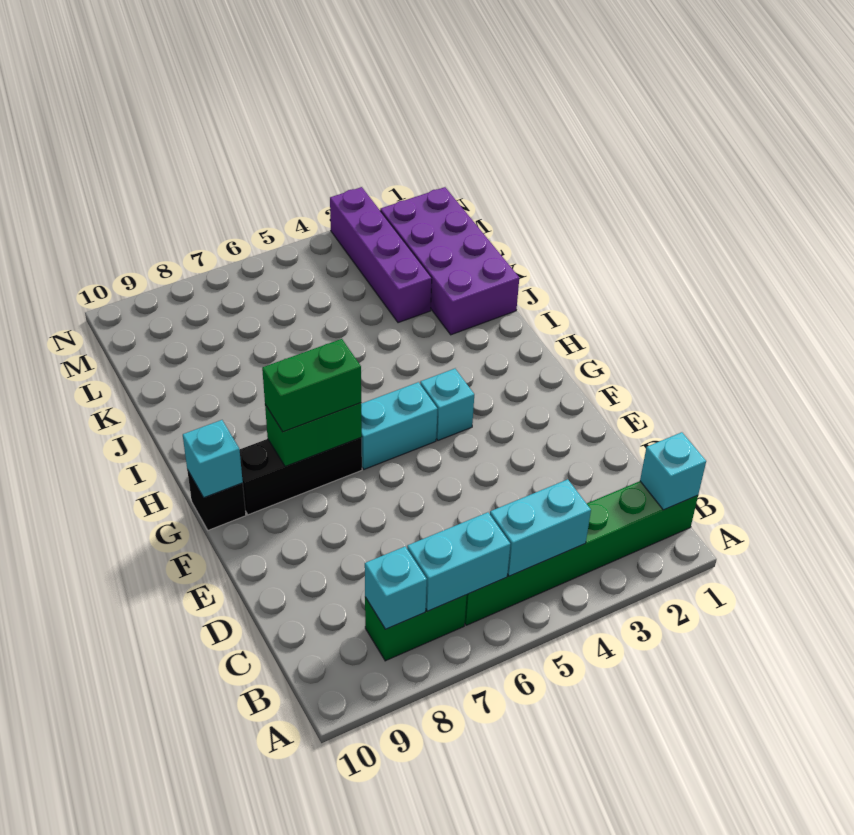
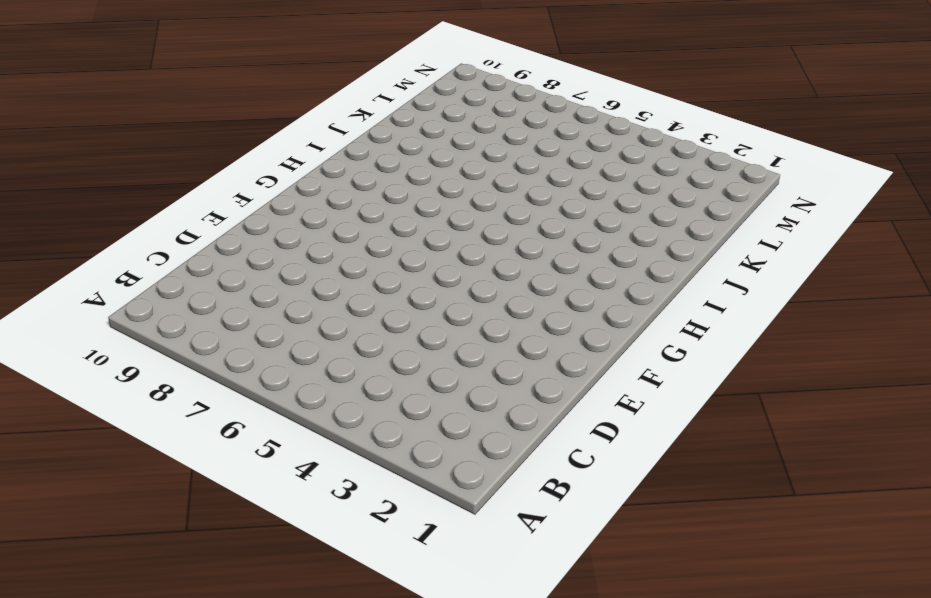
none -> green 1x6 brick [465,481,698,625]
none -> green 1x2 brick [365,595,467,661]
none -> cyan 1x1 brick [420,368,474,440]

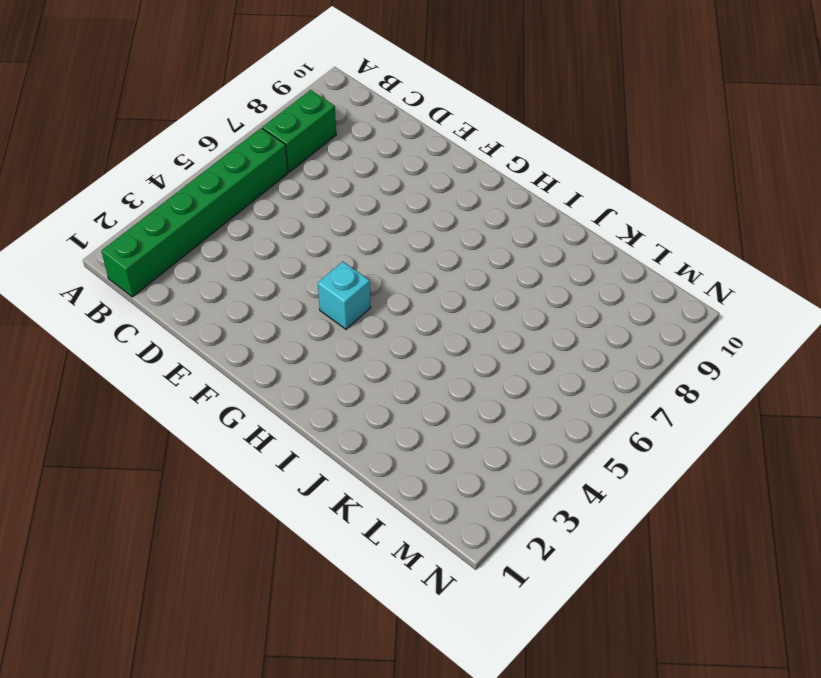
none -> cyan 1x2 brick [361,382,437,469]
none -> black 1x3 brick [240,438,362,515]
none -> black 1x1 brick [187,470,246,530]

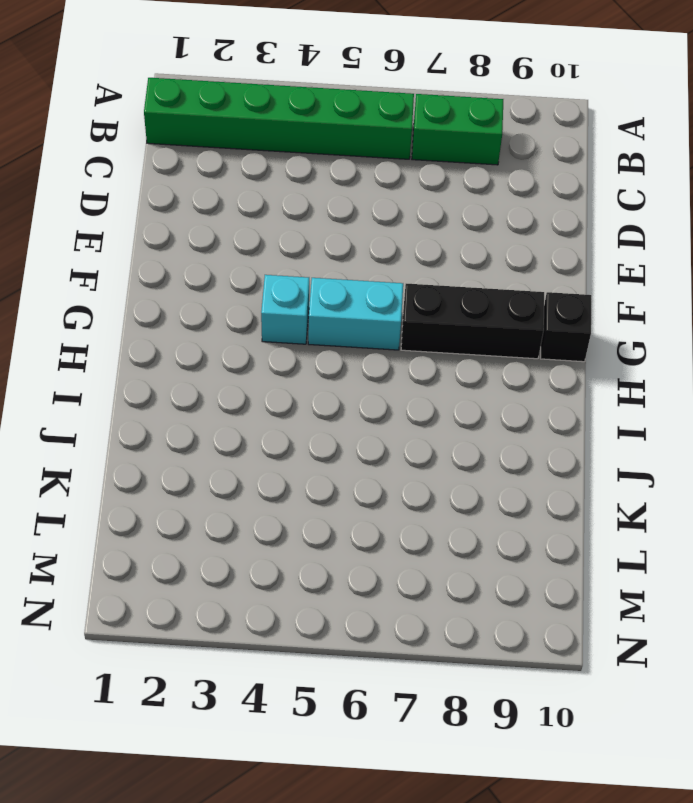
none -> purple 2x4 brick [380,187,519,335]
none -> purple 1x4 brick [330,187,432,323]
none -> cyan 1x1 brick [640,432,706,510]

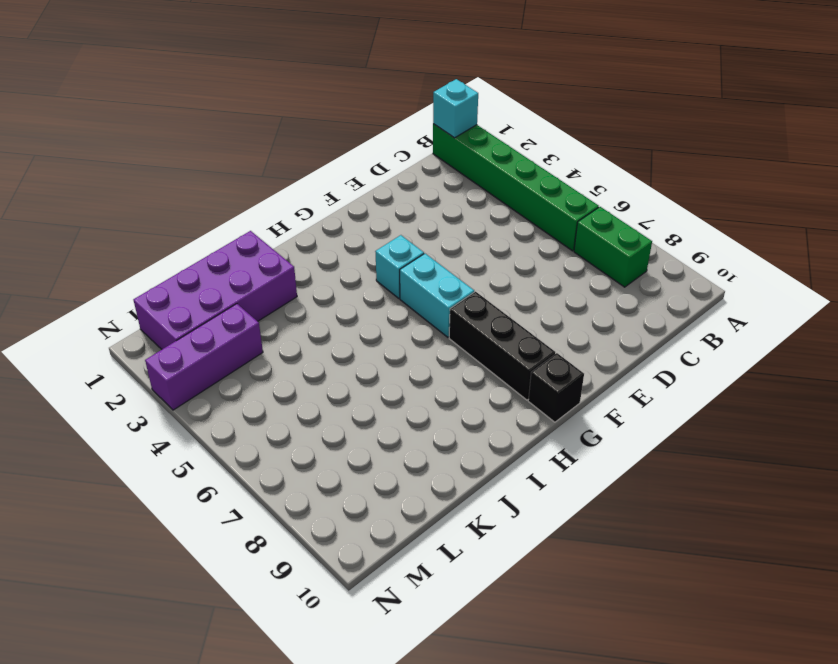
purple 1x3 brick [145,304,263,410] -> purple 1x4 brick [330,187,432,323]
none -> cyan 1x2 brick [490,479,591,576]
none -> cyan 1x2 brick [407,512,510,611]
none -> cyan 1x1 brick [365,546,427,629]

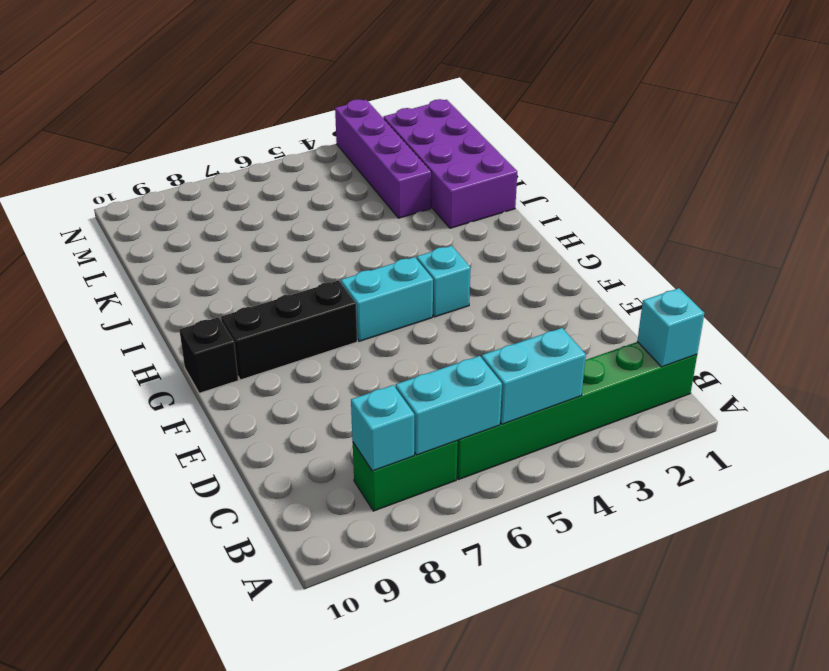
none -> green 1x2 brick [265,403,362,467]
none -> cyan 1x1 brick [183,420,243,498]
none -> green 1x2 brick [262,339,361,432]

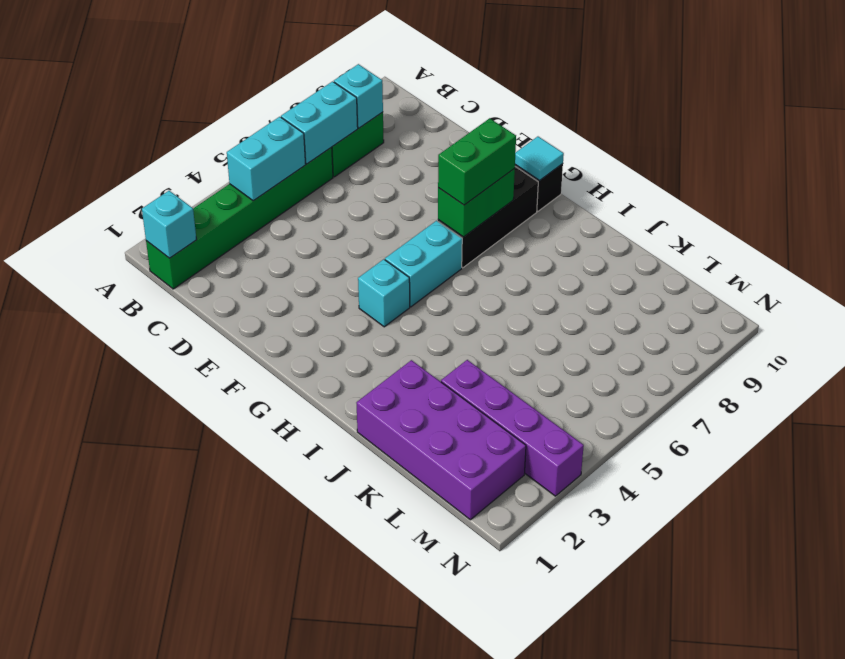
cyan 1x1 tile [515,137,564,181] -> cyan 1x1 brick [183,420,243,498]

